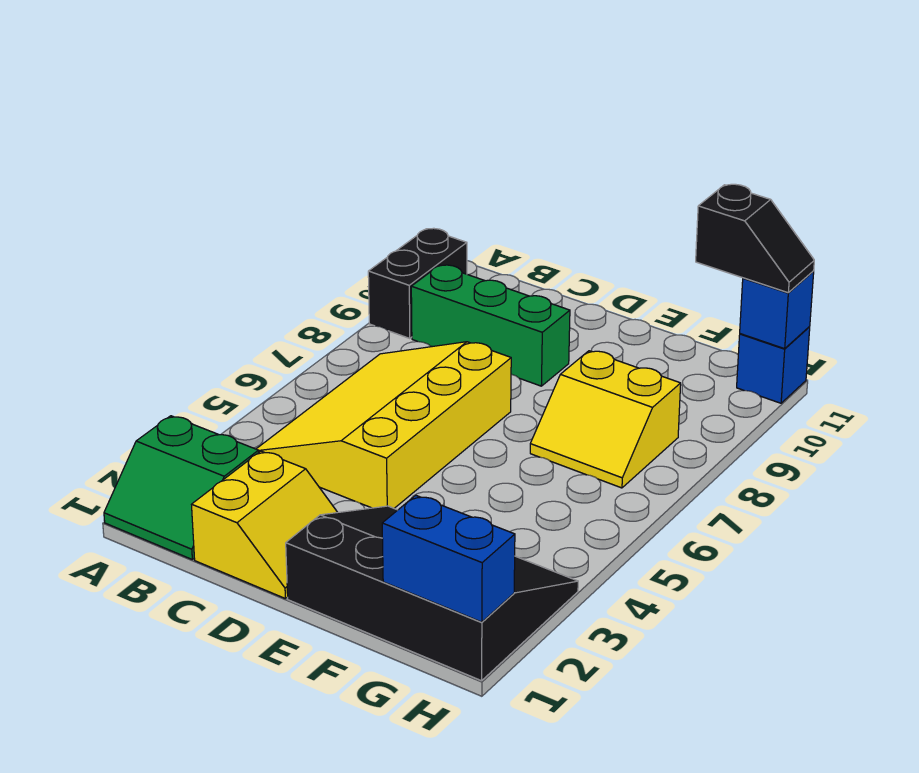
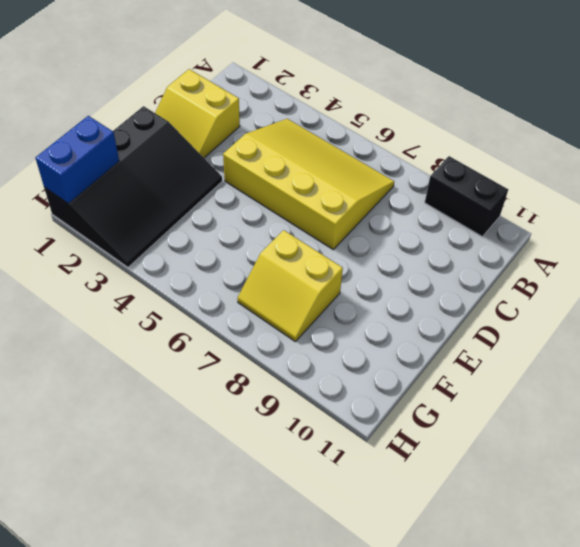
yellow 2x2 slope [237,230,343,341] -> yellow 2x2 slope turned to [530,351,681,488]
none -> green 2x2 slope [104,416,259,559]
none -> green 1x3 brick [411,265,570,386]

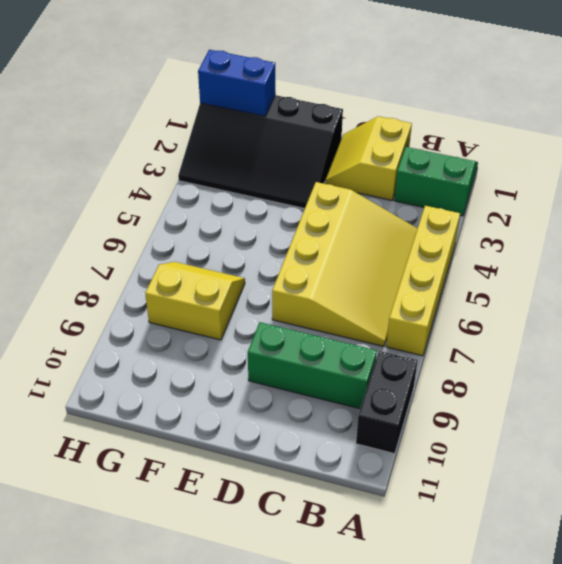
yellow 1x4 brick [386,206,460,356] -> none
none -> blue 1x1 brick [737,327,810,403]
none -> blue 1x1 brick [740,271,814,349]

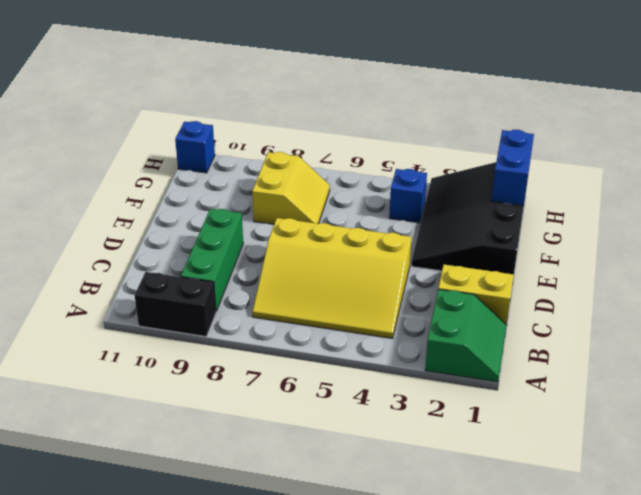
blue 1x1 brick [389,169,427,223] -> blue 1x1 brick moved to [740,271,814,349]
none -> black 1x2 slope [696,184,814,293]

